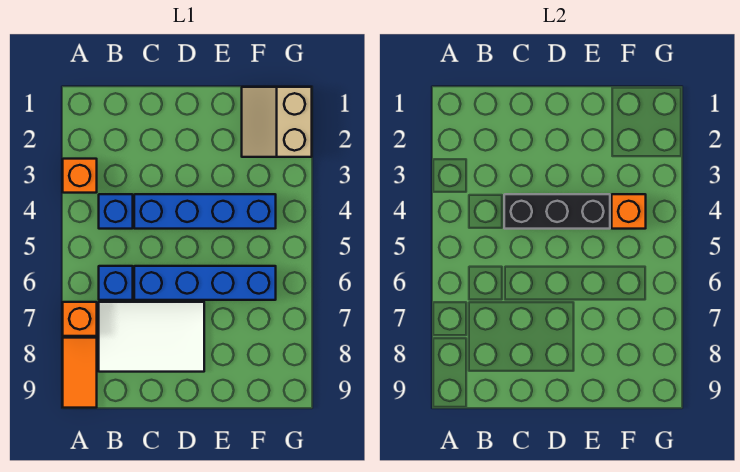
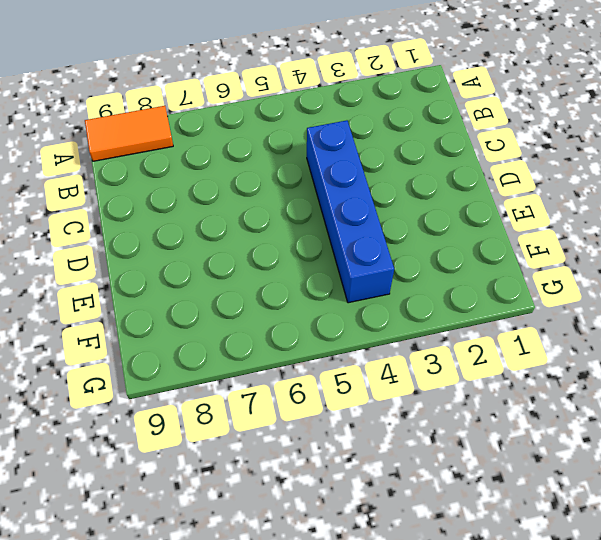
none -> orange 1x1 brick [63,159,97,193]
none -> orange 1x1 brick [63,302,97,336]

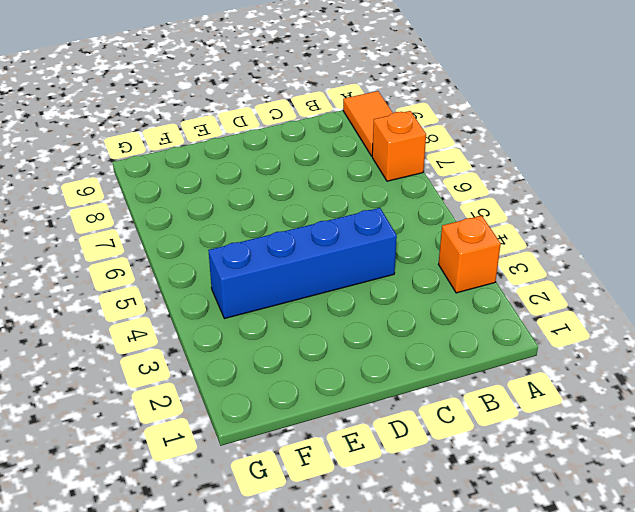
none -> blue 1x1 brick [99,194,133,229]
none -> blue 1x1 brick [99,266,133,300]

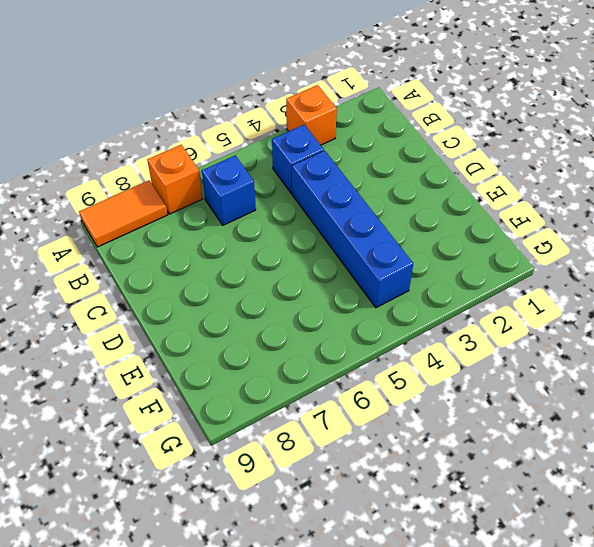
none -> white 2x3 tile [99,302,204,372]
none -> blue 1x4 brick [134,266,276,300]

